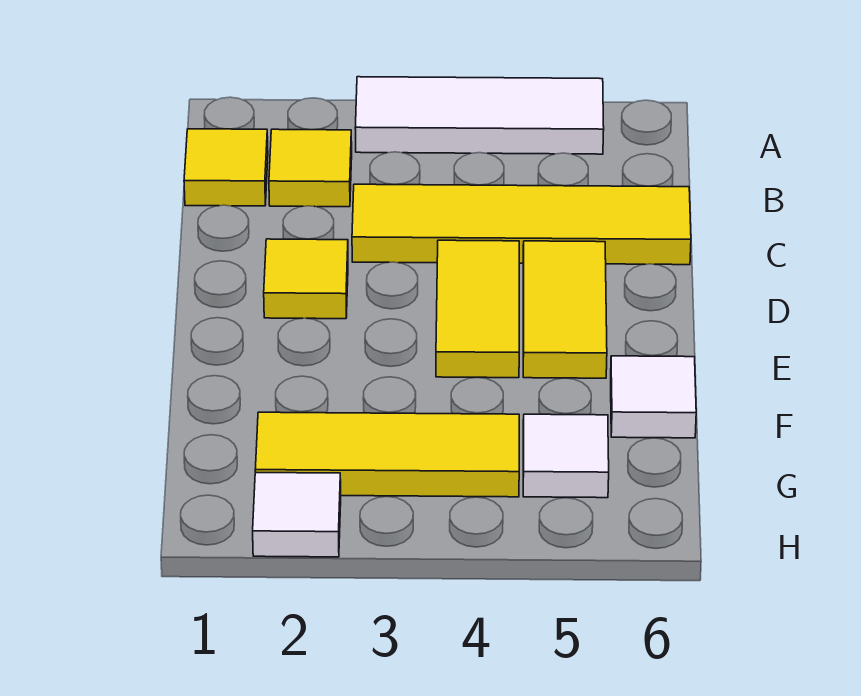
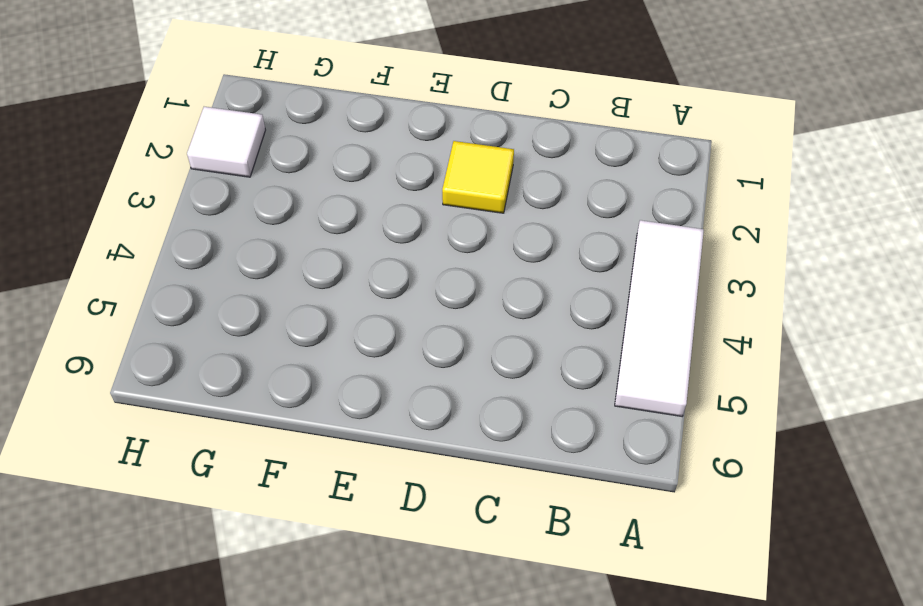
none -> yellow 1x1 tile [184,129,268,206]
none -> yellow 1x1 tile [269,129,352,207]

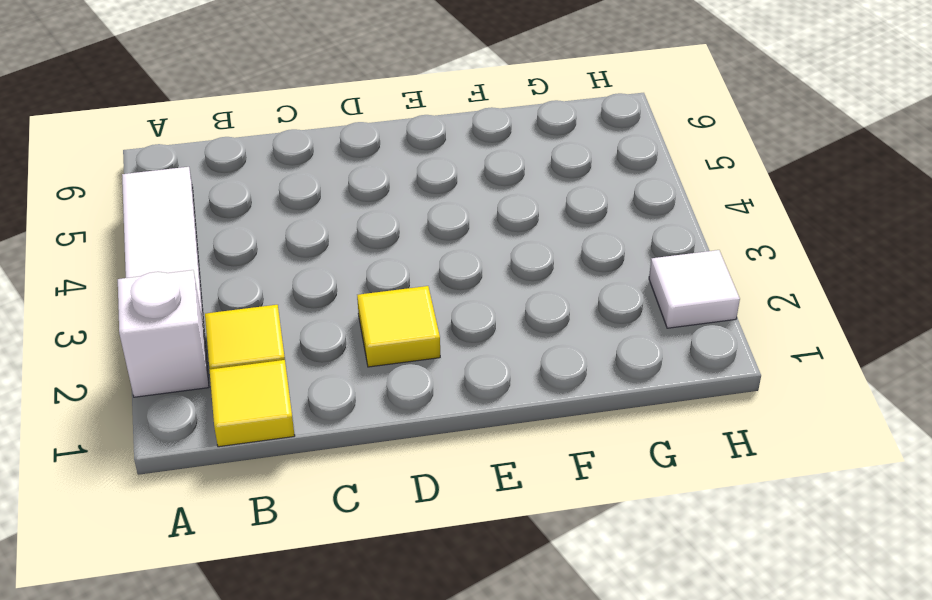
white 1x1 brick [118,270,209,397] -> none
none -> yellow 1x4 tile [352,184,691,265]
none -> yellow 1x2 tile [436,240,519,378]

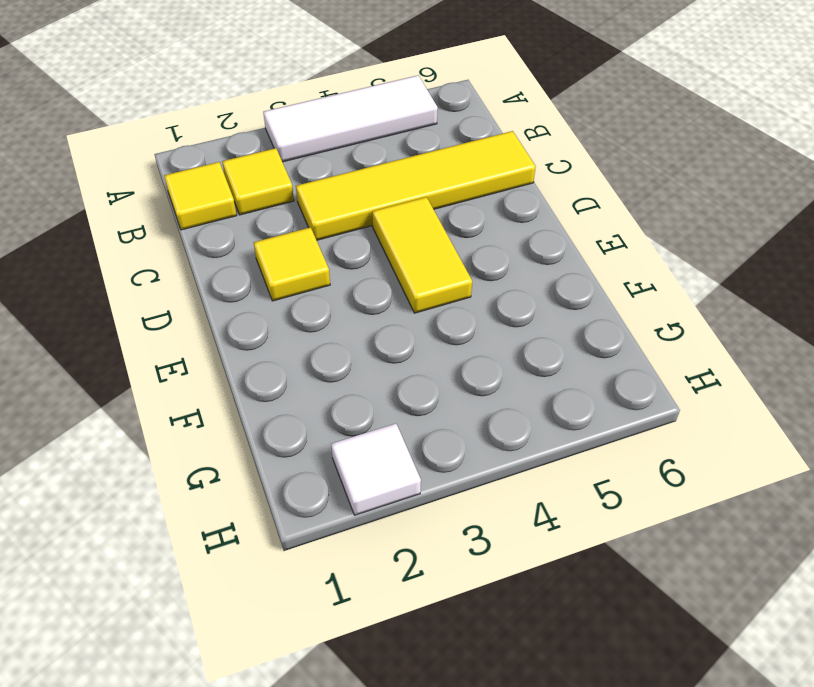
none -> yellow 1x2 tile [523,241,607,378]
none -> white 1x1 tile [611,356,696,438]

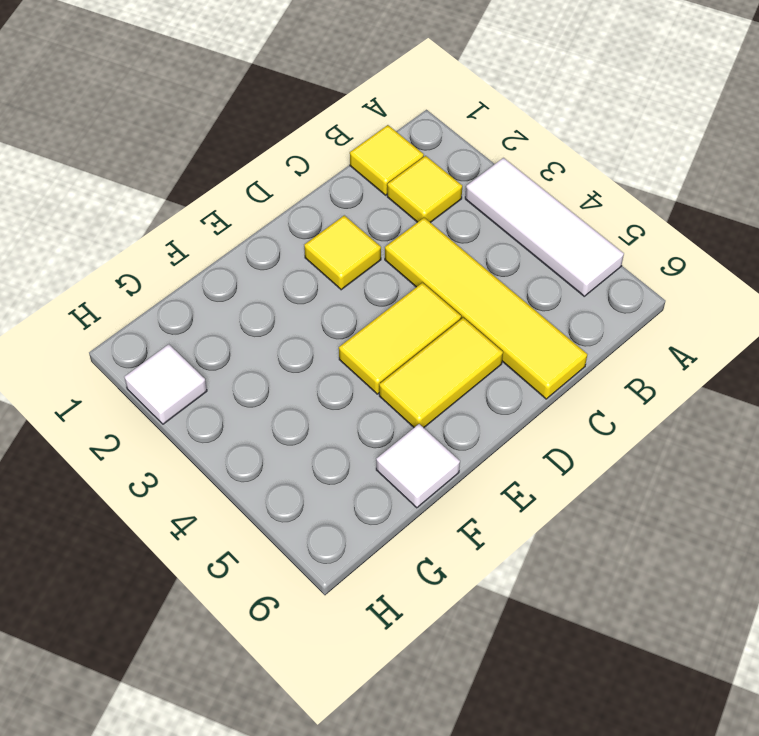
none -> yellow 1x3 tile [255,412,519,497]
none -> white 1x1 tile [523,414,609,498]

